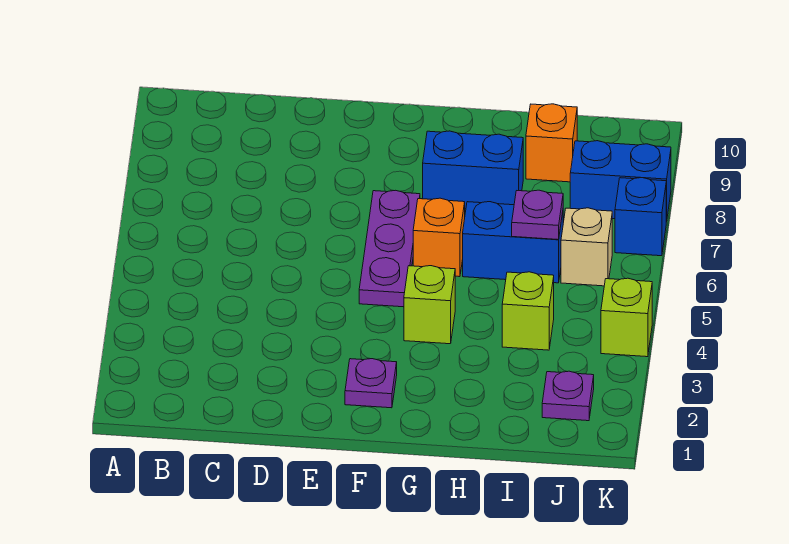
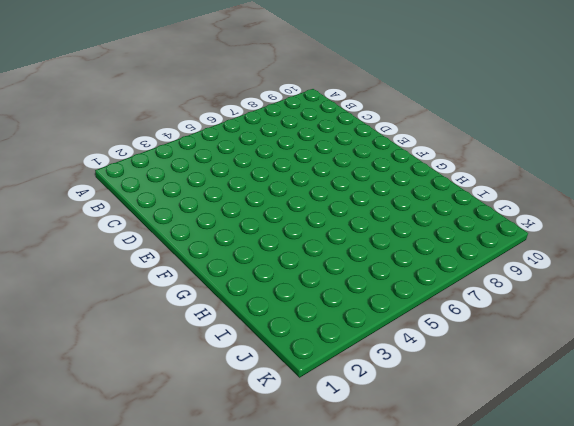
none -> purple 1x1 plate [345,359,397,408]
none -> purple 1x3 plate [359,190,420,307]
none -> lime 1x1 brick [404,266,455,344]

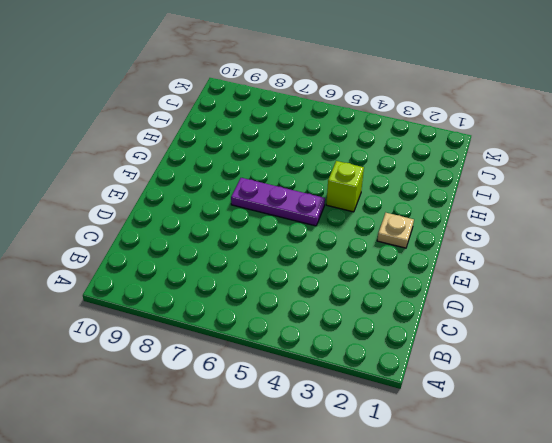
tan 1x1 plate [377,213,414,248] -> purple 1x1 plate [345,359,397,408]
none -> orange 1x1 brick [413,198,465,277]
none -> blue 1x2 brick [423,131,523,209]
none -> blue 1x2 brick [463,202,563,283]

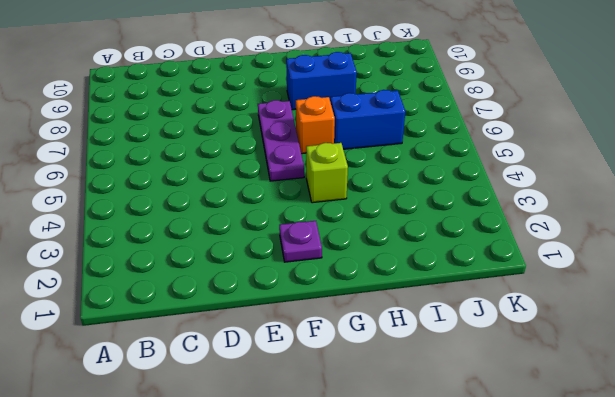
none -> lime 1x1 brick [502,272,554,350]
none -> orange 1x1 brick [526,104,577,182]
none -> purple 1x1 plate [542,371,594,421]

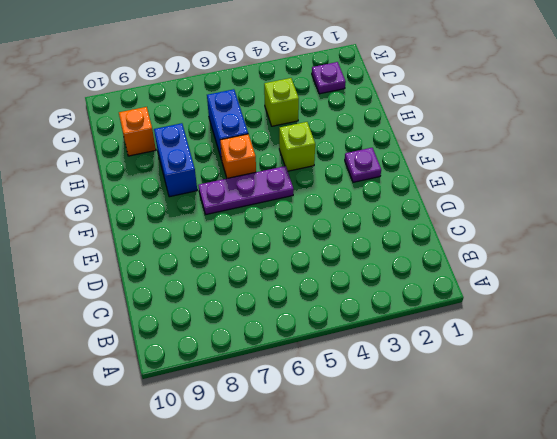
none -> tan 1x1 brick [561,208,612,286]
none -> blue 1x2 brick [570,141,671,222]
none -> lime 1x1 brick [601,278,652,357]

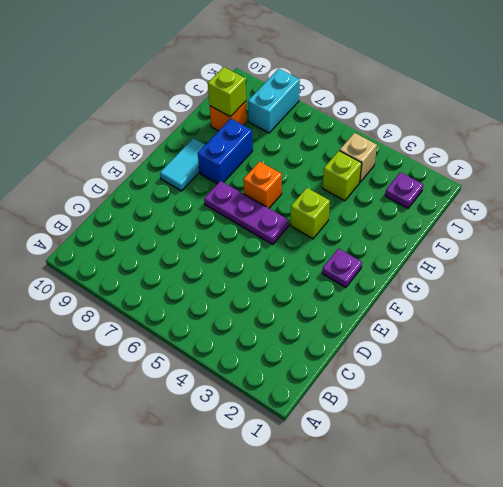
cyan 1x2 tile [160,138,205,191] -> none
lime 1x1 brick [208,67,246,117] -> lime 1x1 brick moved to [601,278,652,357]
tan 1x1 brick [340,133,377,182] -> tan 1x1 brick moved to [561,208,612,286]
cyan 1x2 brick [248,69,300,133] -> blue 1x2 brick [570,141,671,222]
none -> blue 1x2 brick [463,202,563,283]
none -> blue 1x1 brick [615,178,666,256]
none -> purple 1x1 plate [512,190,563,240]

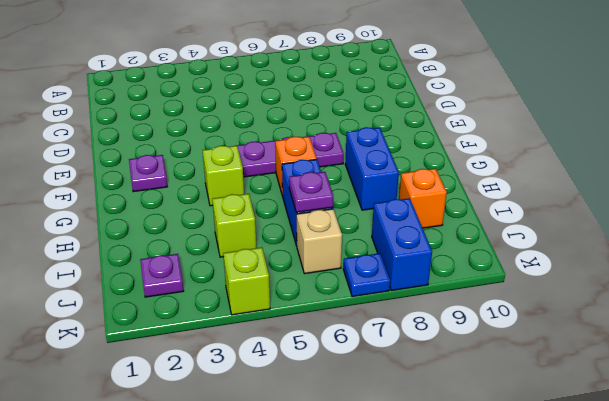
blue 1x1 plate [343,253,390,297] -> blue 1x1 brick [615,178,666,256]

